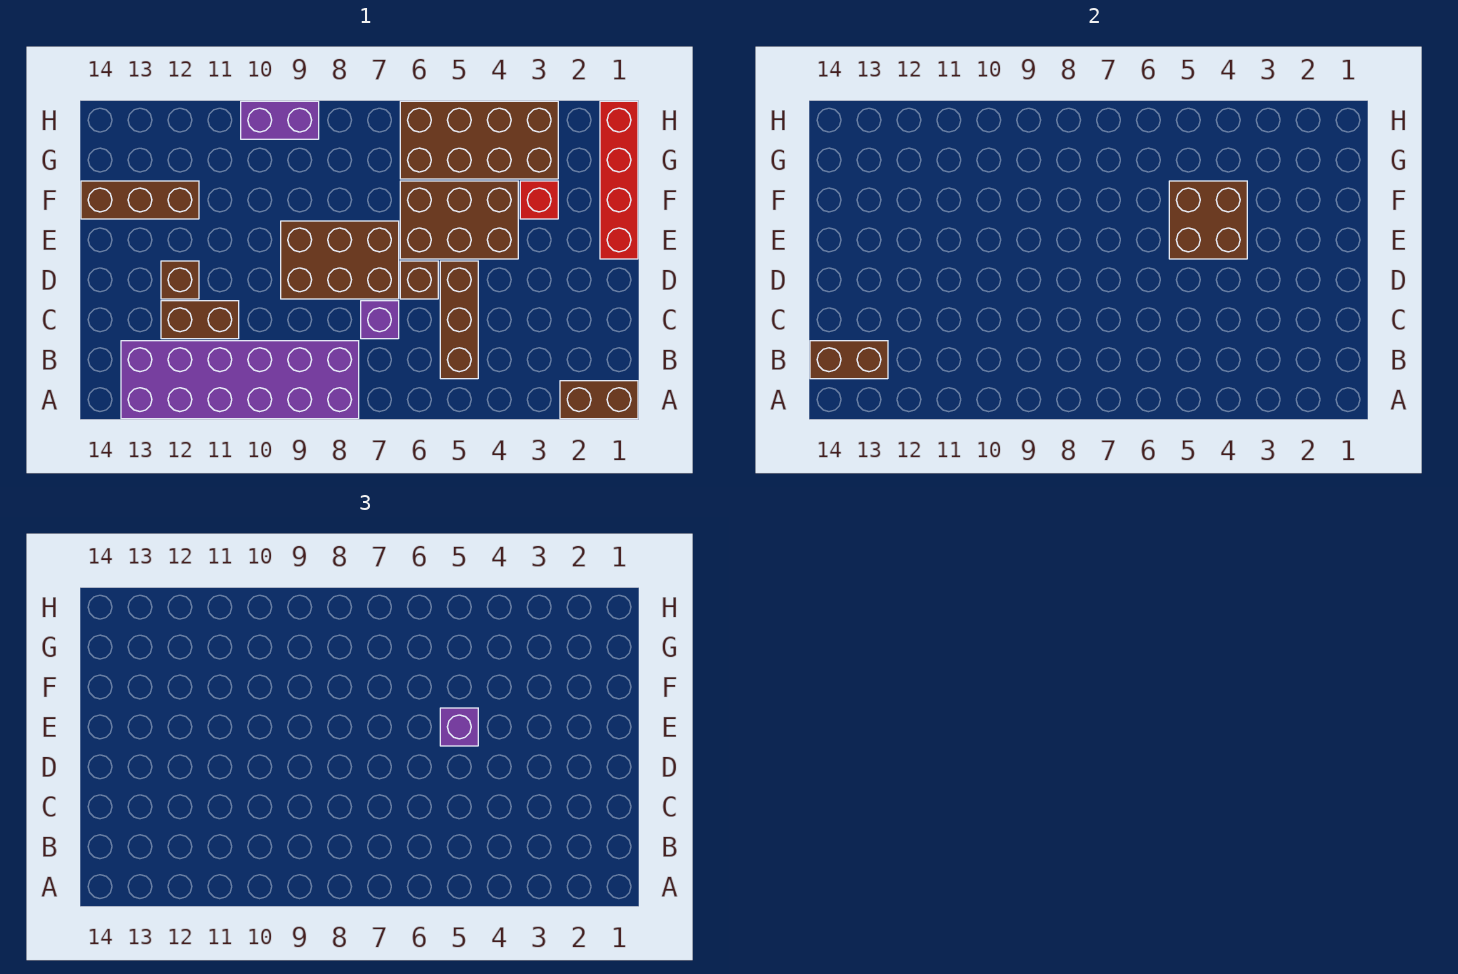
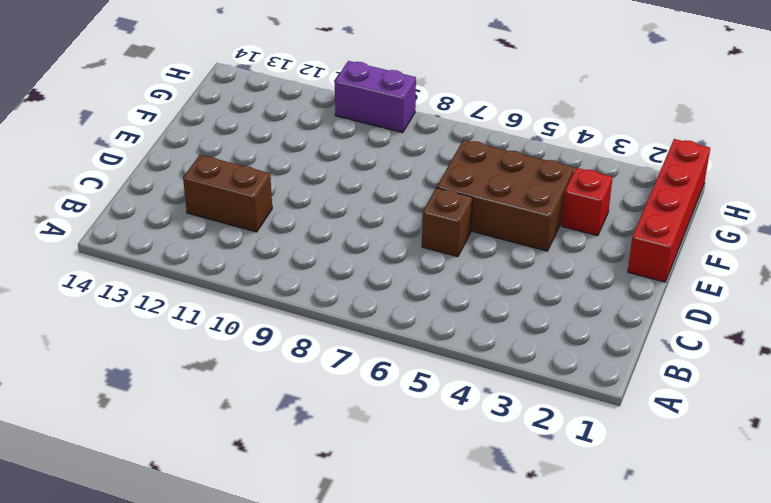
none -> brown 1x2 brick [560,381,638,419]
none -> purple 2x6 brick [121,341,359,419]
none -> brown 1x3 brick [440,261,478,379]

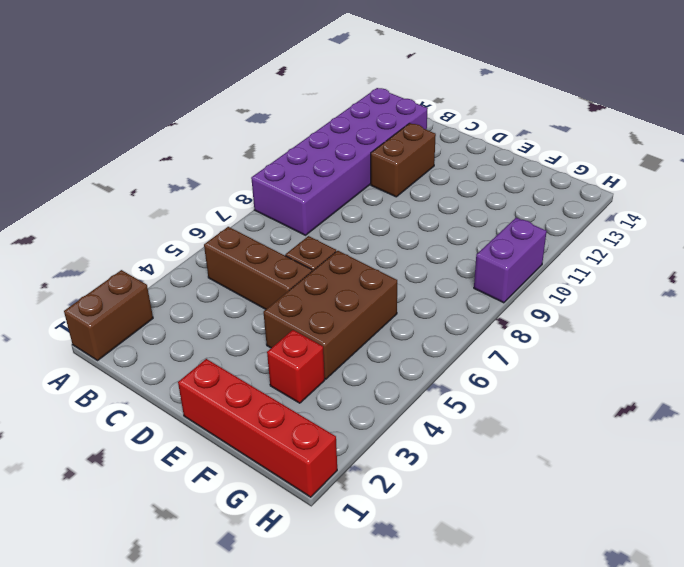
none -> purple 1x1 brick [361,301,399,339]
none -> brown 2x3 brick [281,221,399,299]
none -> brown 1x1 brick [161,261,199,299]

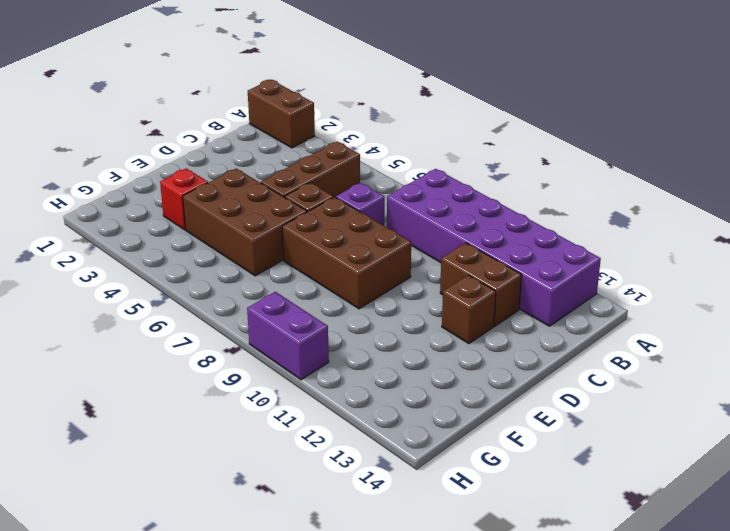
none -> red 1x4 brick [600,101,638,259]
none -> brown 1x3 brick [81,181,199,219]
none -> brown 2x4 brick [400,101,558,179]

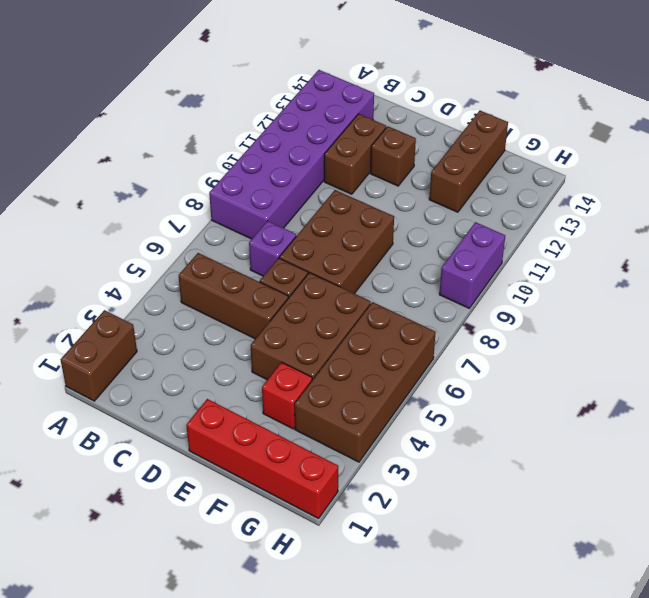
none -> brown 1x2 brick [810,341,888,379]
none -> brown 2x2 brick [1169,181,1247,259]
none -> purple 1x1 brick [440,708,478,746]

